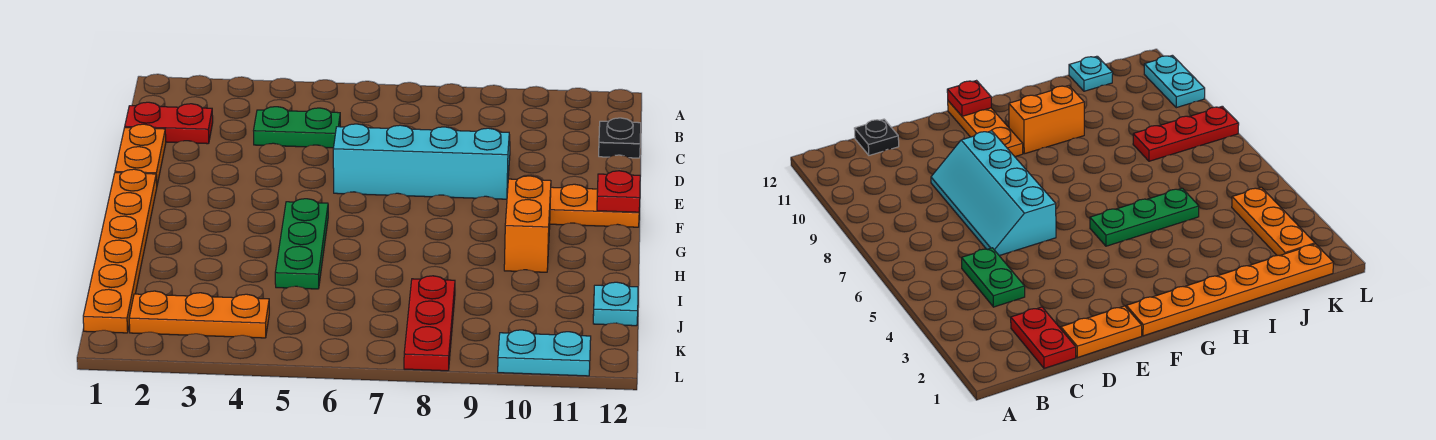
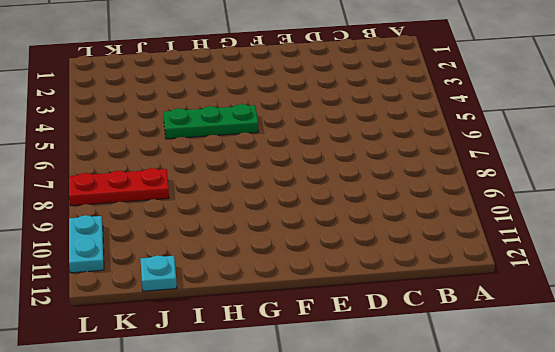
none -> red 1x2 plate [125,102,213,144]
none -> green 1x2 plate [254,107,340,148]
none -> black 1x1 plate [599,118,641,158]

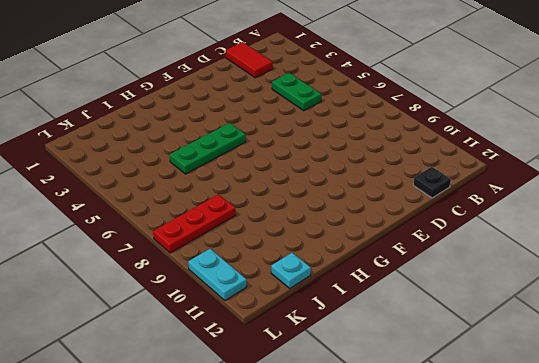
red 1x2 tile [225,42,273,78] -> red 1x2 plate [125,102,213,144]
none -> orange 1x2 plate [115,124,166,184]
none -> cyan 2x4 slope [333,124,510,199]
none -> orange 1x6 plate [83,169,157,333]

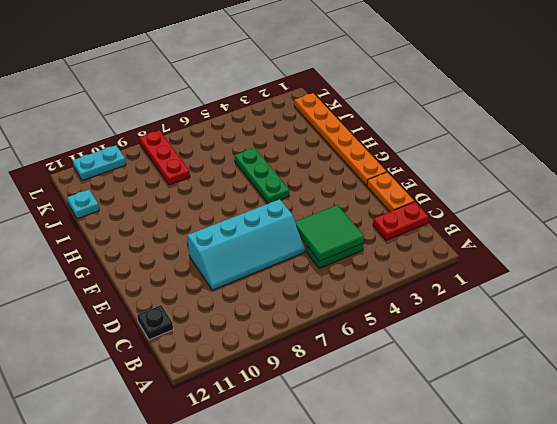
green 2x2 tile [295,205,364,261] -> none
none -> orange 1x3 plate [550,184,639,227]
none -> orange 1x2 brick [504,176,551,272]
none -> orange 1x3 plate [129,291,269,338]

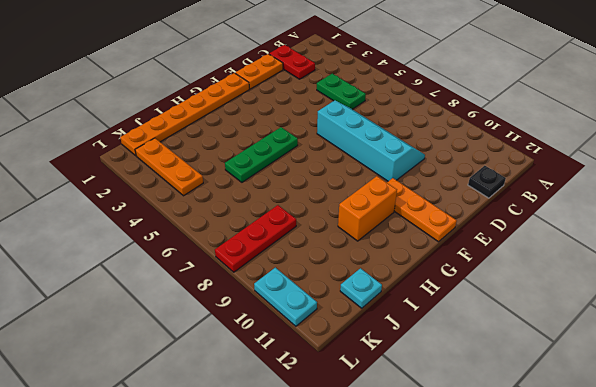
none -> red 1x1 plate [597,171,640,212]

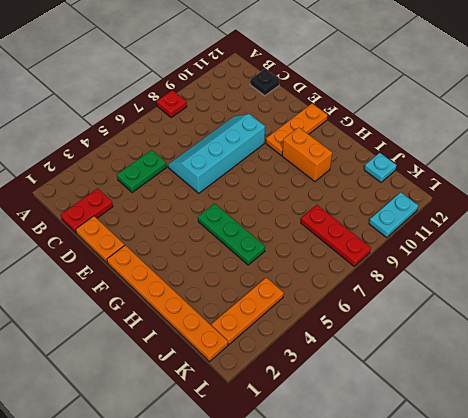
red 1x1 plate [157,90,187,117] -> red 1x1 plate moved to [597,171,640,212]

